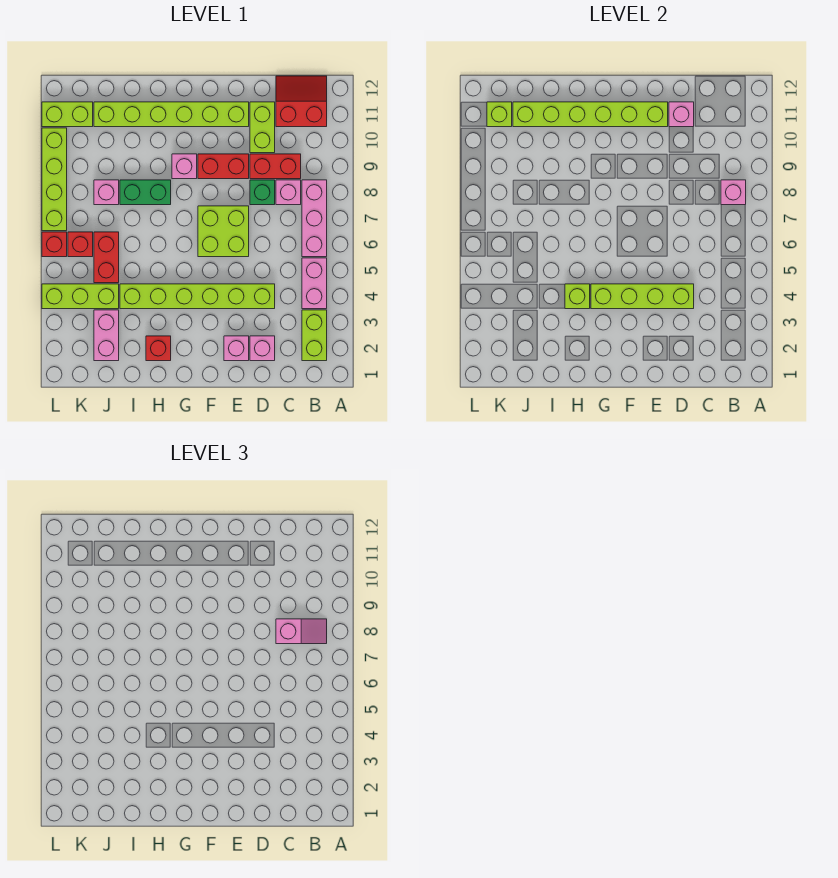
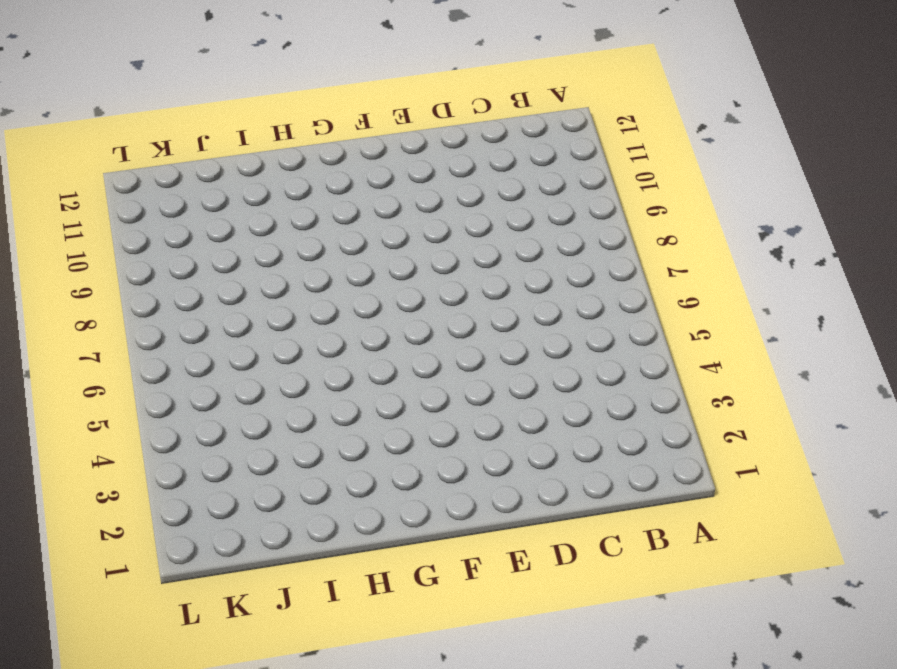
none -> lime 1x2 brick [302,310,327,361]
none -> pink 1x2 brick [302,258,327,309]
none -> pink 1x3 brick [302,180,327,257]
none -> red 2x2 slope [276,76,327,127]

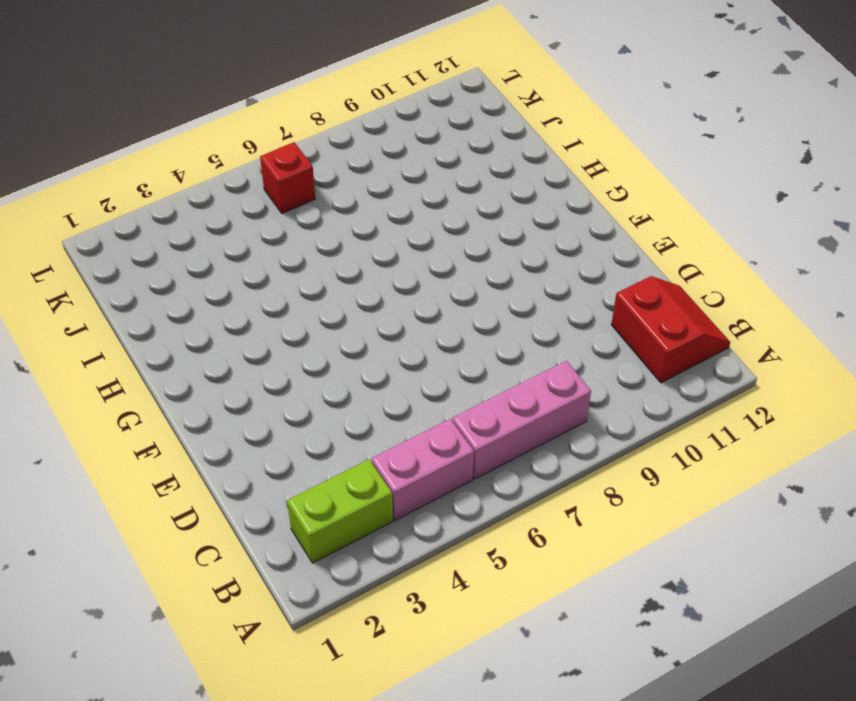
none -> pink 1x1 brick [276,180,301,205]
none -> red 1x2 brick [250,154,301,179]
none -> pink 1x1 brick [250,336,275,361]
none -> lime 1x6 brick [120,284,275,309]

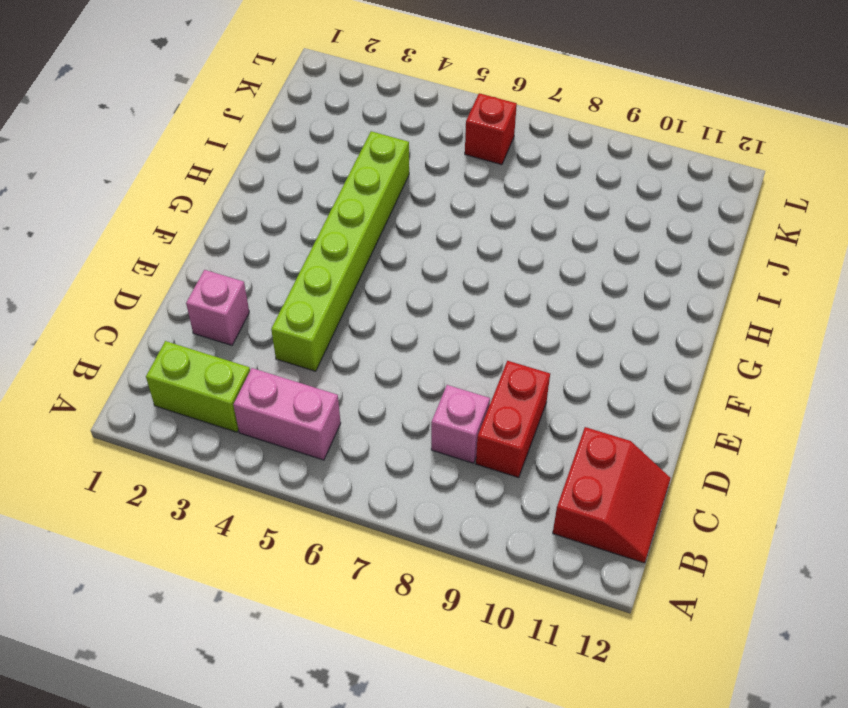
none -> pink 1x3 brick [302,180,327,257]
none -> green 1x1 brick [250,180,275,205]
none -> lime 1x2 brick [250,102,275,153]
none -> pink 1x1 brick [224,336,249,361]

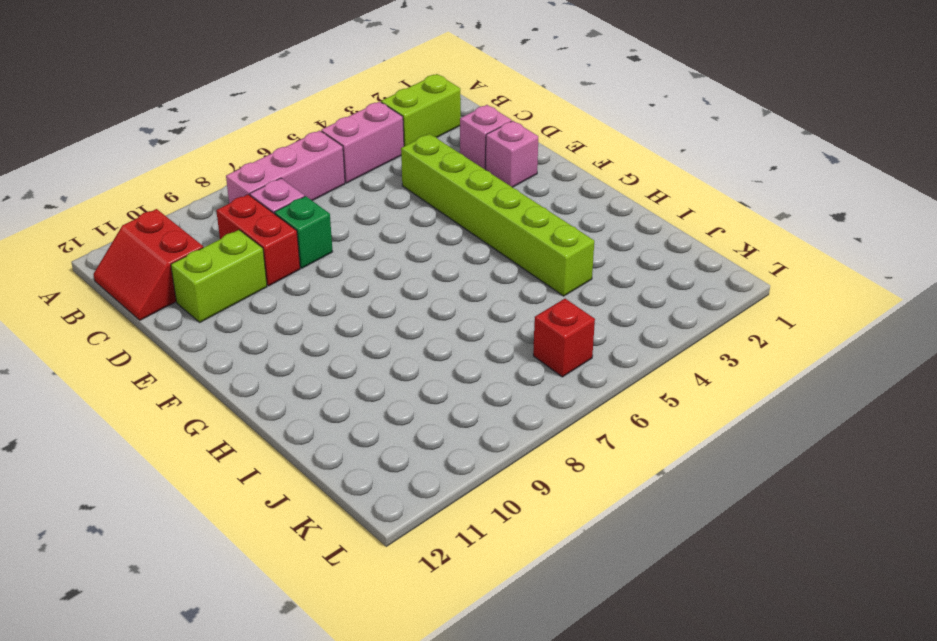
none -> lime 2x2 brick [198,206,249,257]
none -> red 1x2 brick [198,154,249,179]
none -> lime 1x6 brick [94,102,249,127]
none -> pink 1x1 brick [172,154,197,179]

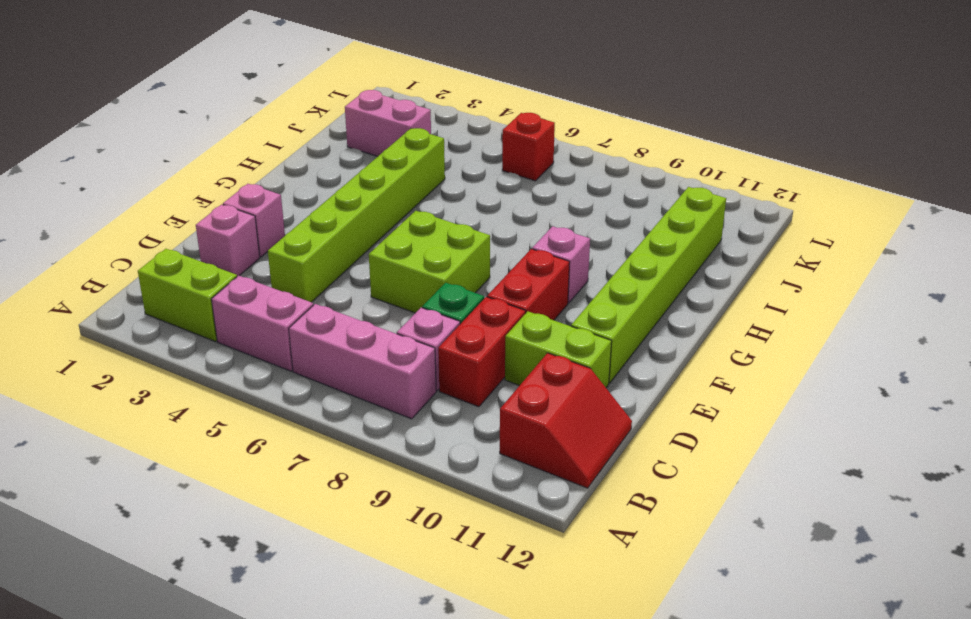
none -> red 1x1 brick [146,336,171,361]
none -> green 1x2 brick [120,180,171,205]
none -> lime 1x3 brick [42,284,119,309]
none -> red 1x2 brick [94,232,119,283]

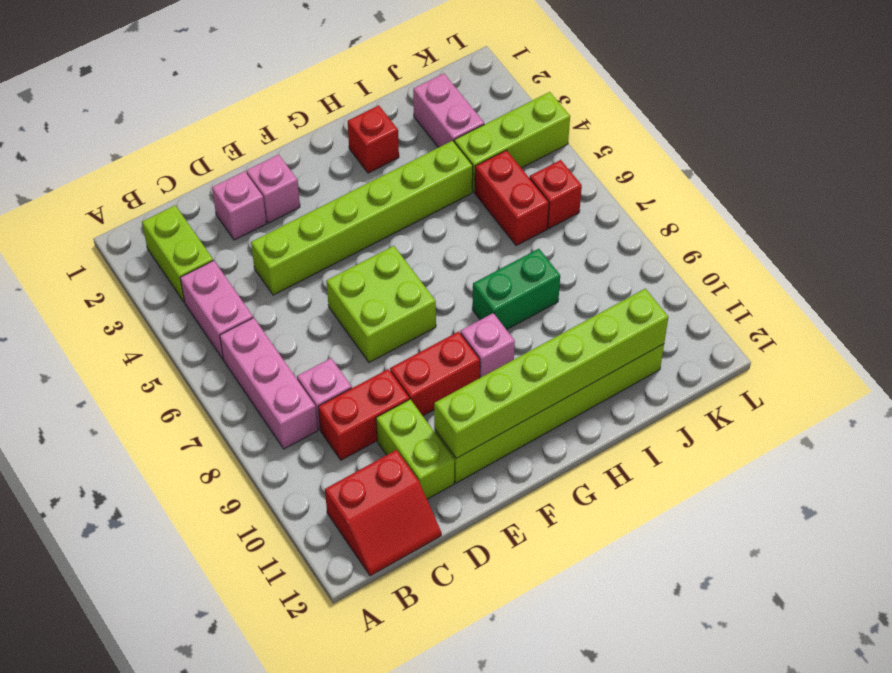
none -> green 1x1 brick [250,180,275,205]
none -> pink 1x1 brick [94,180,119,205]
none -> lime 1x2 brick [42,102,93,127]
none -> red 1x1 brick [42,232,67,257]

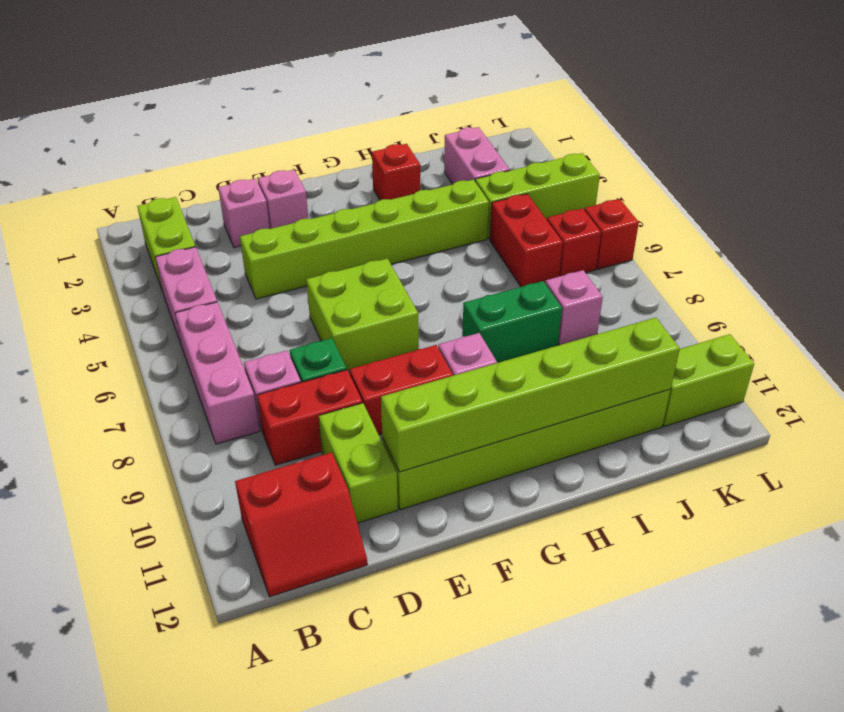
none -> lime 1x4 brick [42,128,67,231]
none -> pink 1x1 brick [721,180,746,205]
none -> lime 1x4 brick [591,284,694,309]
none -> pink 1x1 brick [669,102,694,127]

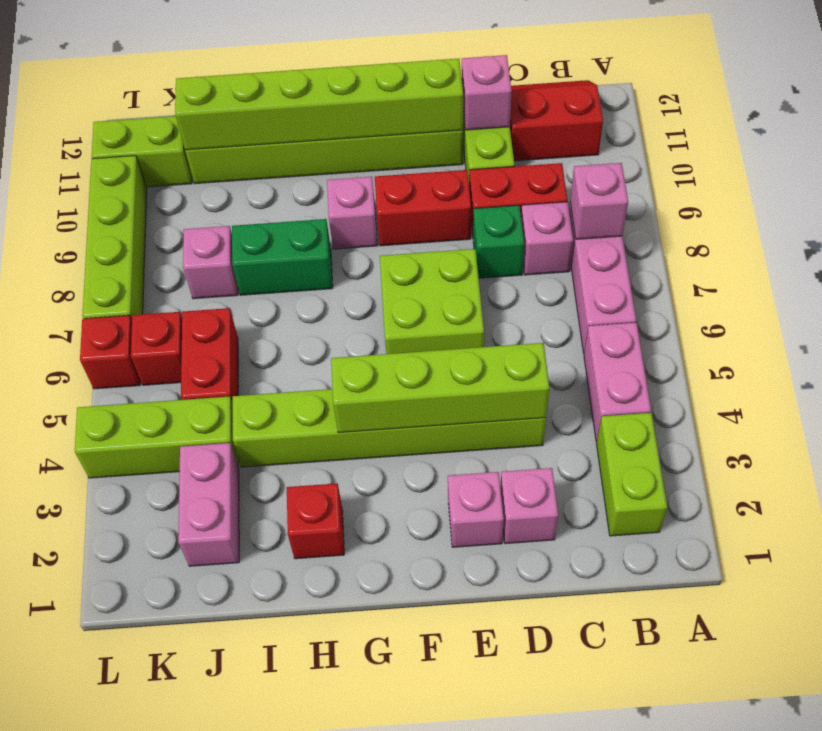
none -> lime 1x1 brick [565,284,590,309]
none -> lime 1x1 brick [487,102,512,127]
none -> pink 1x2 slope [276,619,327,644]

